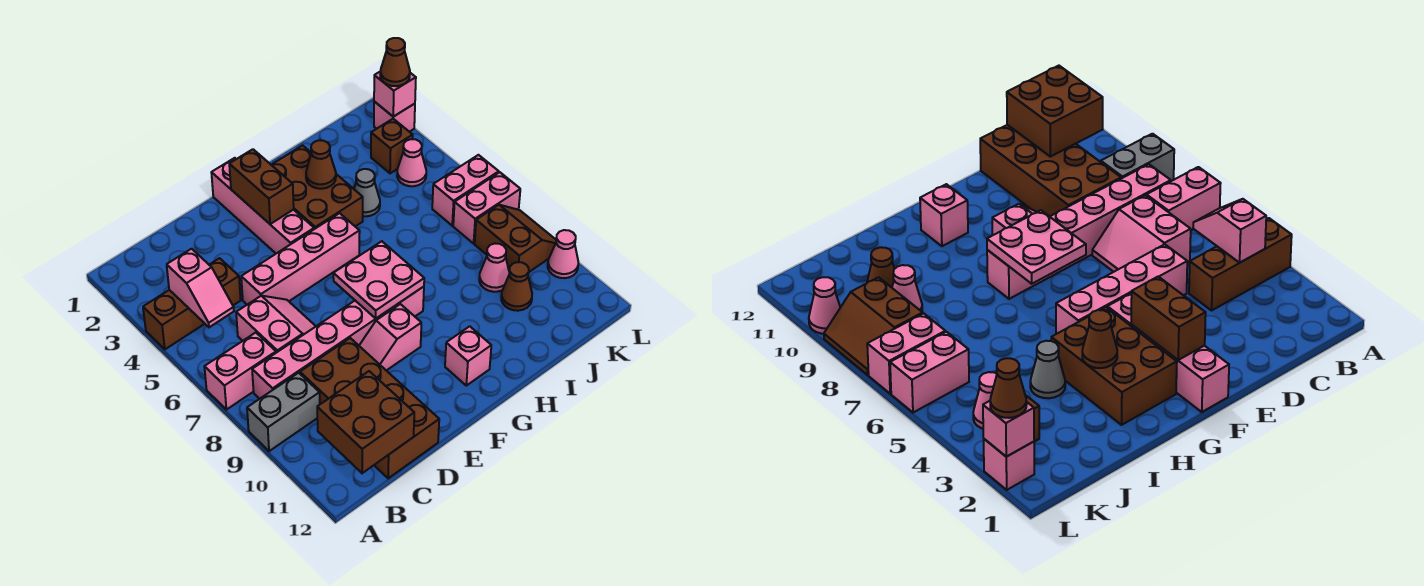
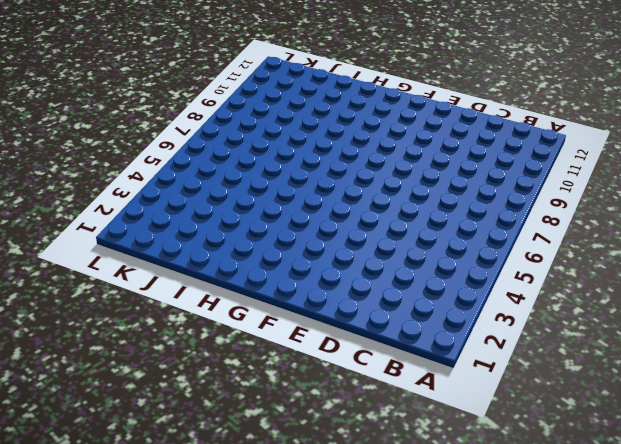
none -> brown 1x3 brick [143,258,241,349]
none -> pink 1x2 brick [204,333,276,410]
none -> grey 1x2 brick [247,373,320,451]

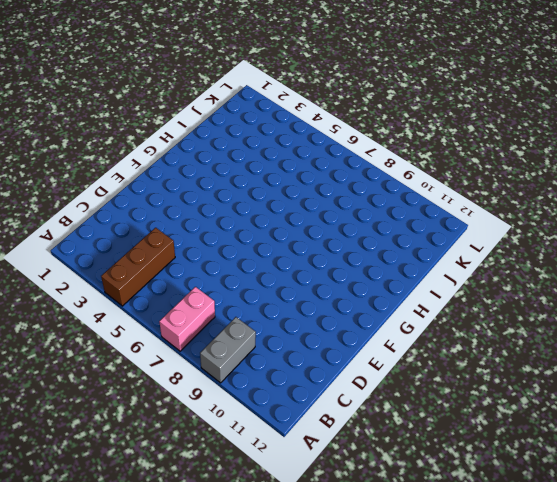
none -> pink 1x6 brick [252,287,424,399]
none -> pink 2x2 slope [236,296,316,353]
none -> brown 2x4 brick [300,338,439,478]

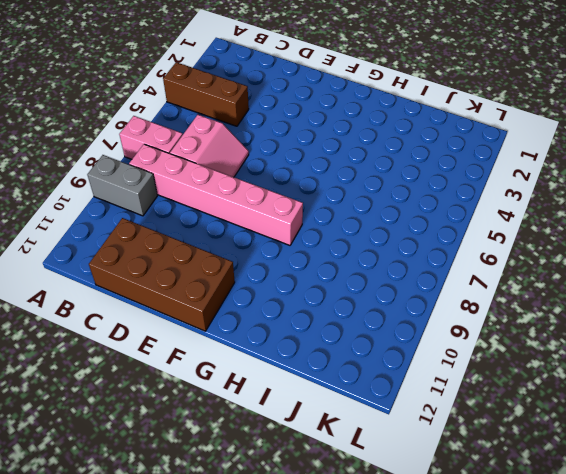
brown 2x4 brick [89,218,235,331] -> brown 2x4 brick turned to [300,338,439,478]
none -> pink 1x4 brick [241,213,360,305]
none -> pink 1x2 slope [359,304,421,371]
none -> pink 1x4 brick [211,158,314,253]

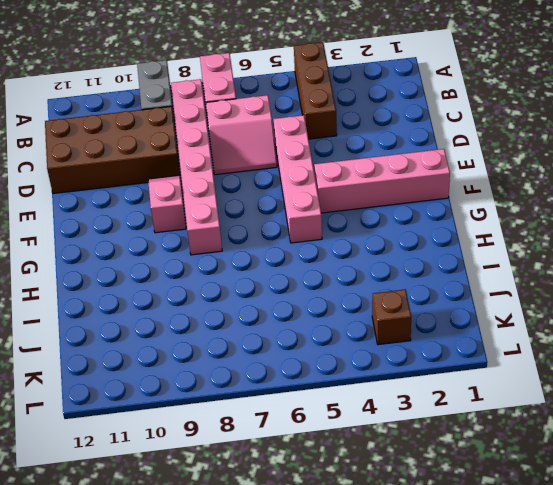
none -> brown 2x3 brick [272,145,363,229]
none -> pink 1x1 brick [445,326,491,386]
none -> grey 1x1 cone [354,169,380,216]

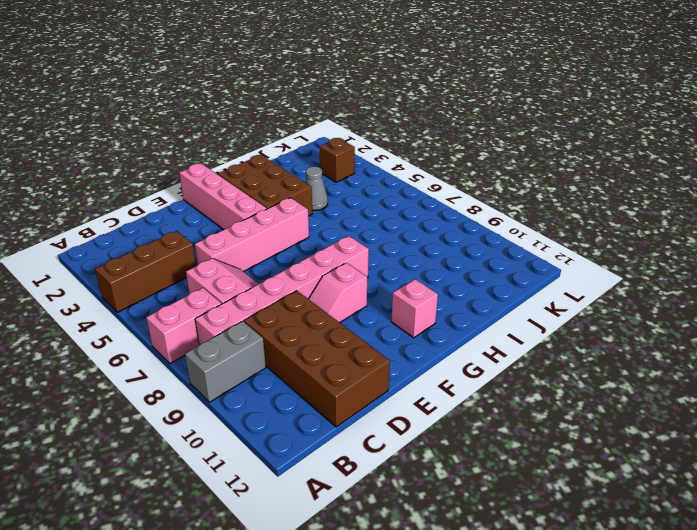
none -> pink 1x1 cone [479,243,509,292]
none -> brown 1x1 cone [501,262,532,311]
none -> pink 1x1 cone [397,139,426,186]

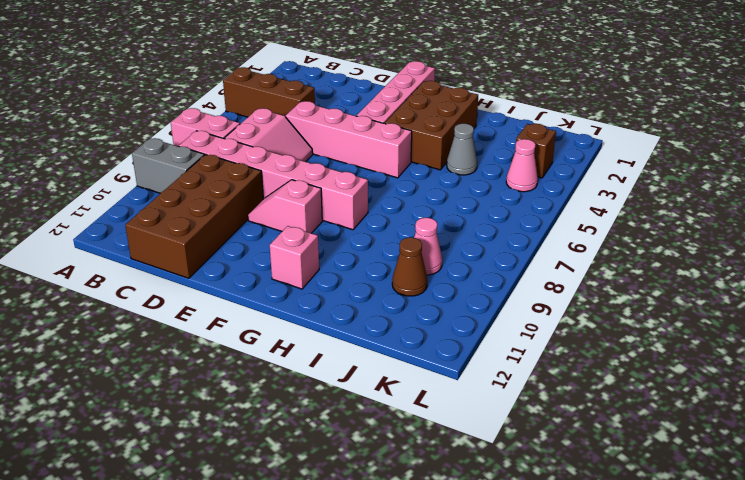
none -> pink 1x2 brick [432,155,499,226]
none -> pink 1x2 brick [453,172,520,244]
none -> brown 2x2 slope [475,205,556,272]

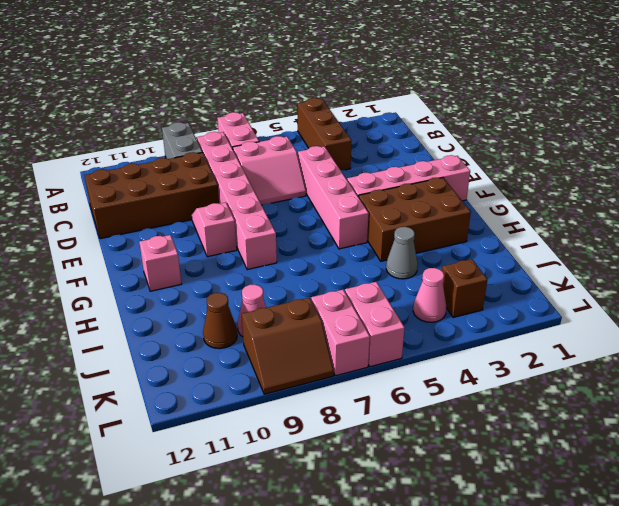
none -> pink 1x1 brick [374,102,415,132]
none -> pink 1x1 cone [548,230,578,278]
none -> pink 1x2 slope [167,249,234,327]

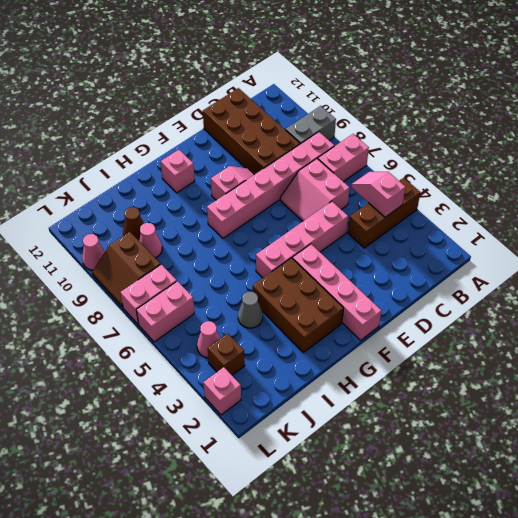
none -> brown 2x2 brick [317,371,414,473]
none -> brown 1x2 brick [229,149,294,224]
none -> pink 2x2 plate [333,241,424,318]

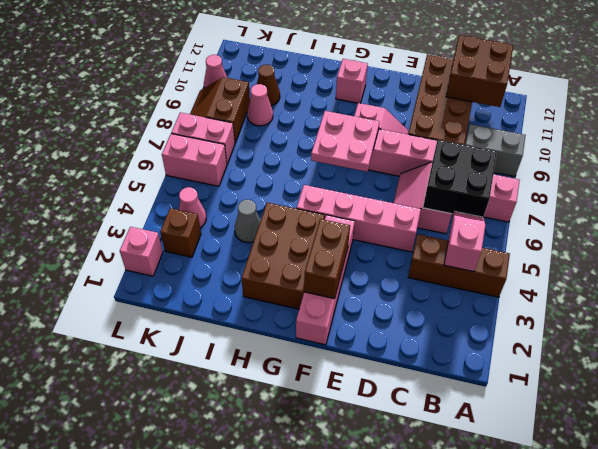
black 2x2 brick [423,140,497,217] -> none
none -> brown 1x1 cone [306,140,336,189]
none -> pink 1x1 brick [374,71,416,117]
none -> brown 1x1 cone [380,38,410,86]

